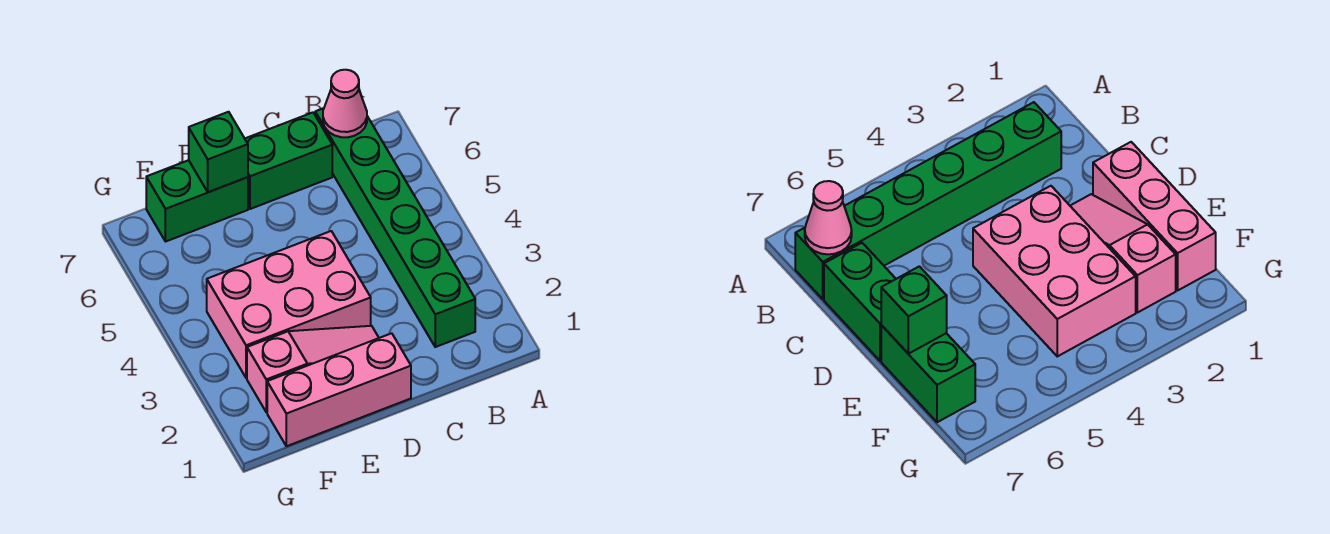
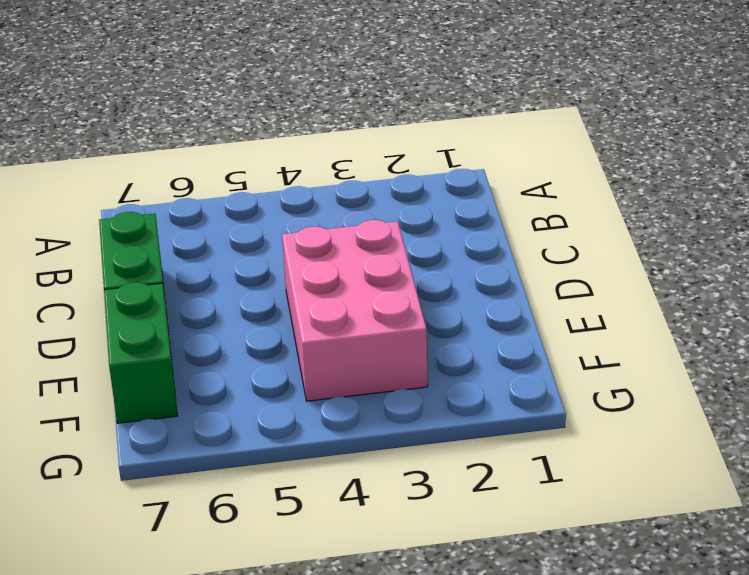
none -> green 1x6 brick [315,108,475,347]
none -> pink 1x3 brick [267,333,411,446]

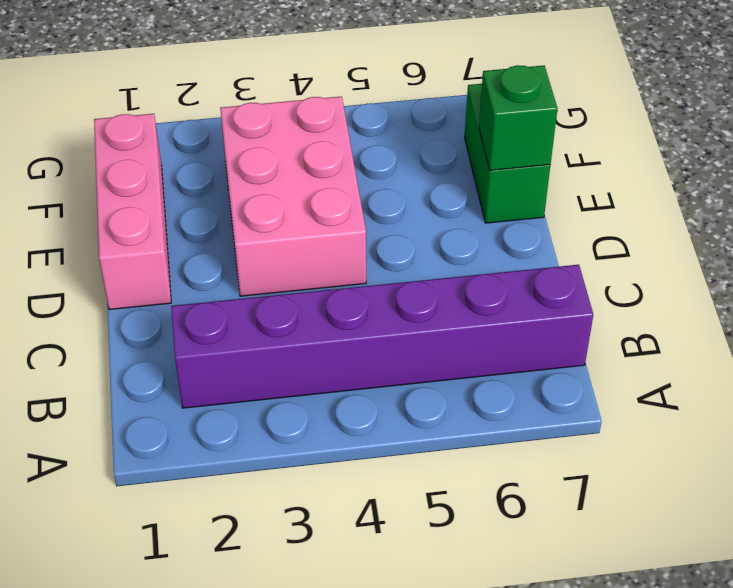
purple 1x6 brick [171,265,593,408] -> green 1x6 brick [315,108,475,347]
none -> green 1x2 brick [245,112,332,209]
none -> pink 1x3 slope [247,326,379,412]

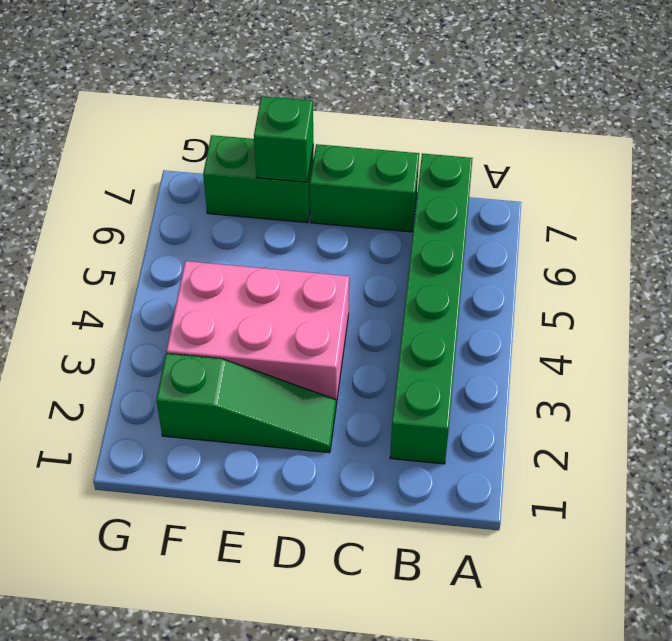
green 1x3 slope [156,353,336,453] -> pink 1x3 slope [247,326,379,412]
none -> pink 1x3 brick [267,333,411,446]
none -> pink 1x1 cone [323,70,367,137]

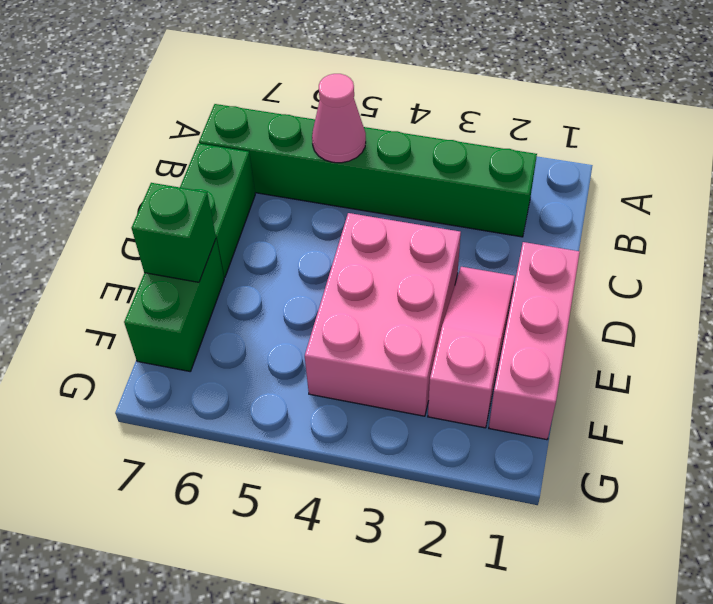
pink 1x1 cone [312,74,366,163] -> pink 1x1 cone moved to [323,70,367,137]

